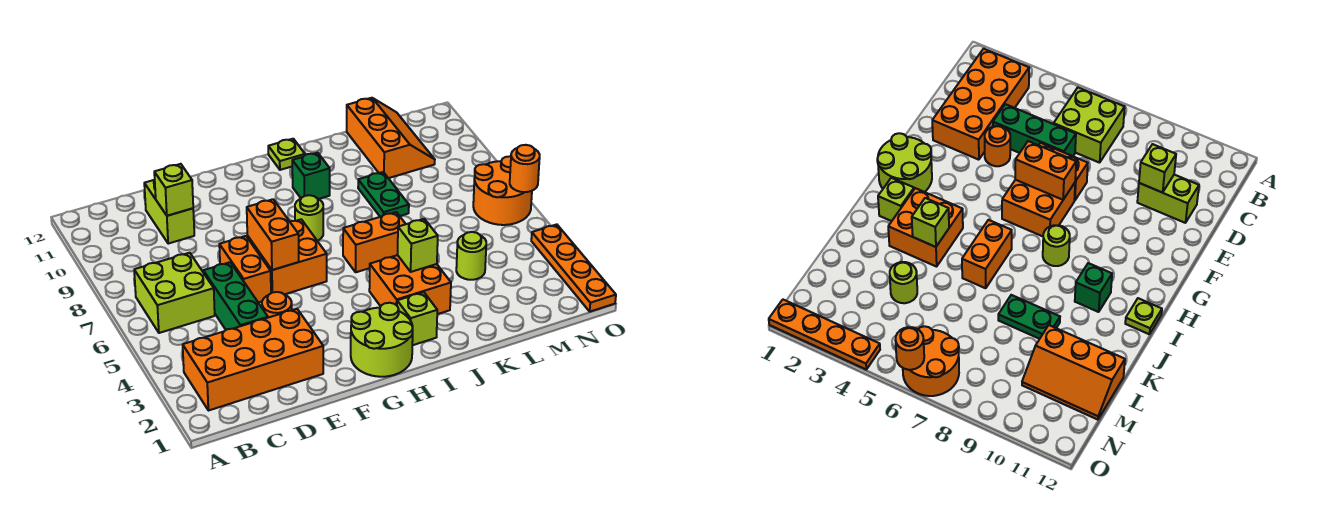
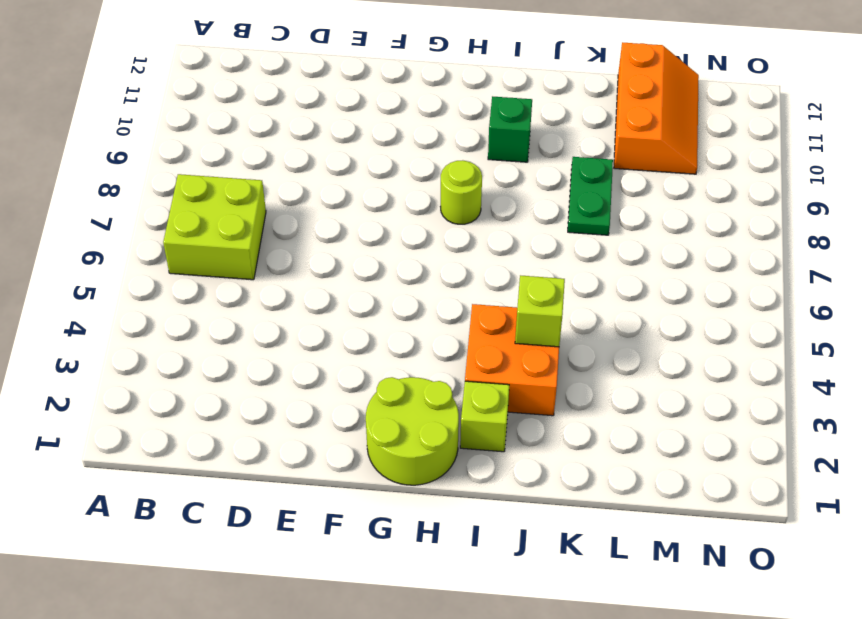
none -> orange 2x4 brick [183,309,323,411]
none -> green 1x3 brick [203,262,268,330]
none -> lime 1x2 brick [144,180,194,244]

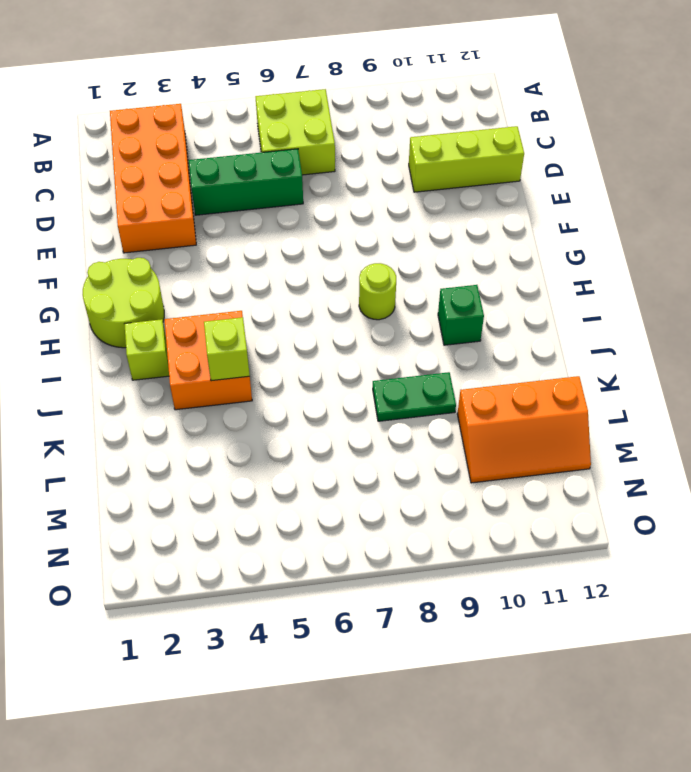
lime 1x3 brick [409,126,524,192] -> lime 1x2 brick [144,180,194,244]
none -> orange 1x1 round brick [262,292,292,318]
none -> orange 1x2 brick [219,236,271,302]
none -> orange 2x2 brick [247,219,327,295]

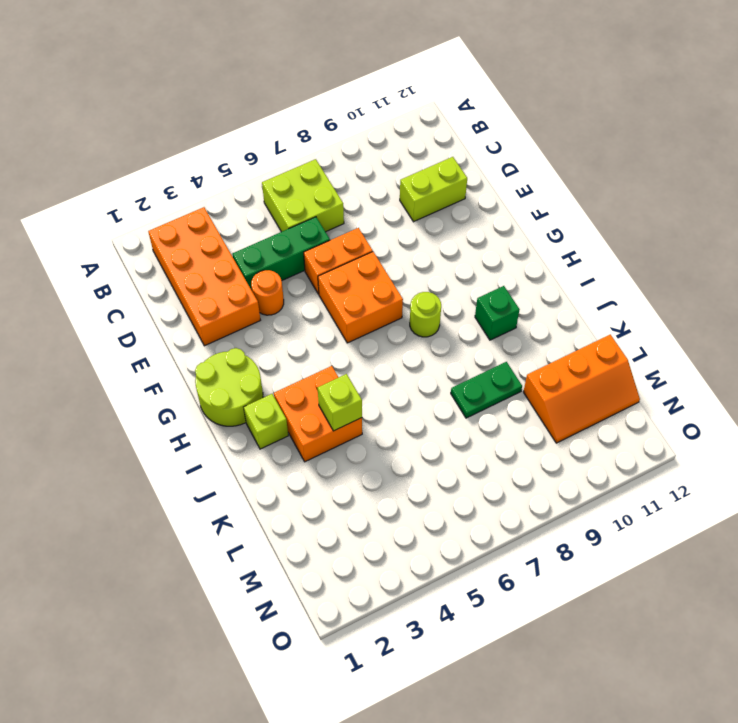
none -> orange 1x2 brick [343,212,405,272]
none -> lime 1x1 plate [268,139,305,170]
none -> lime 1x1 round brick [456,232,486,280]

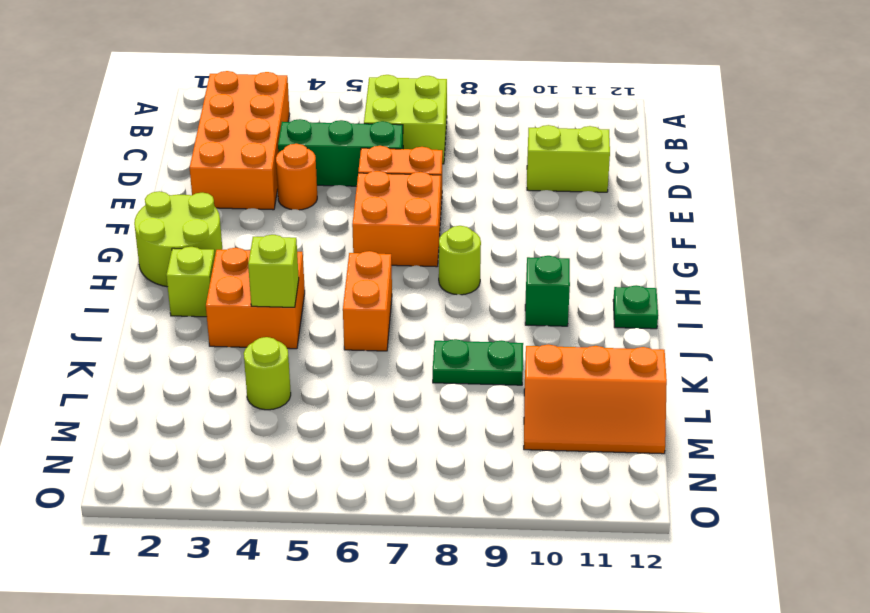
green 1x1 plate [613,285,658,329] -> lime 1x1 plate [268,139,305,170]
none -> orange 2x2 round brick [473,156,532,225]
none -> orange 1x4 plate [531,224,616,312]
none -> lime 1x1 brick [154,164,193,216]

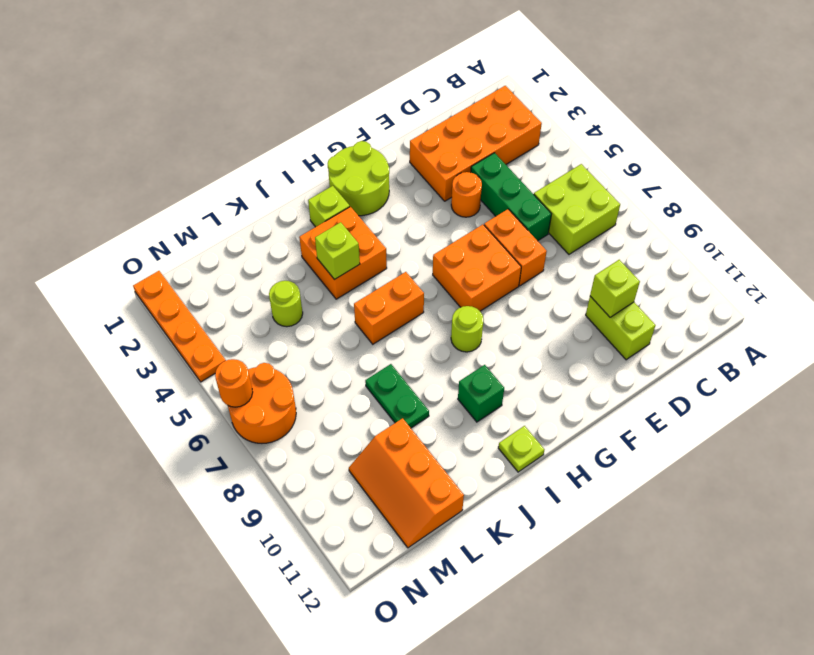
none -> orange 1x2 brick [247,199,299,270]

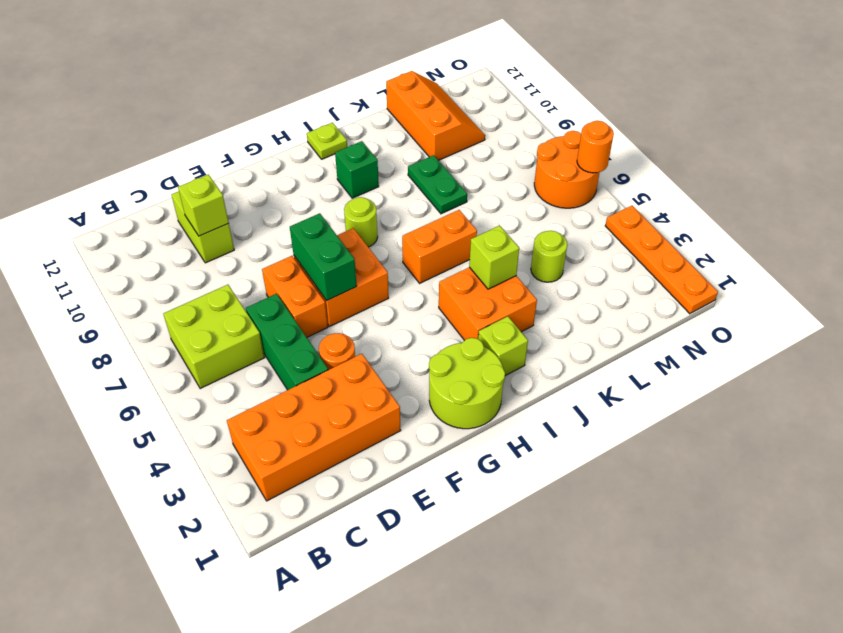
green 1x2 brick [290,213,357,301] -> orange 1x2 brick [247,199,299,270]

